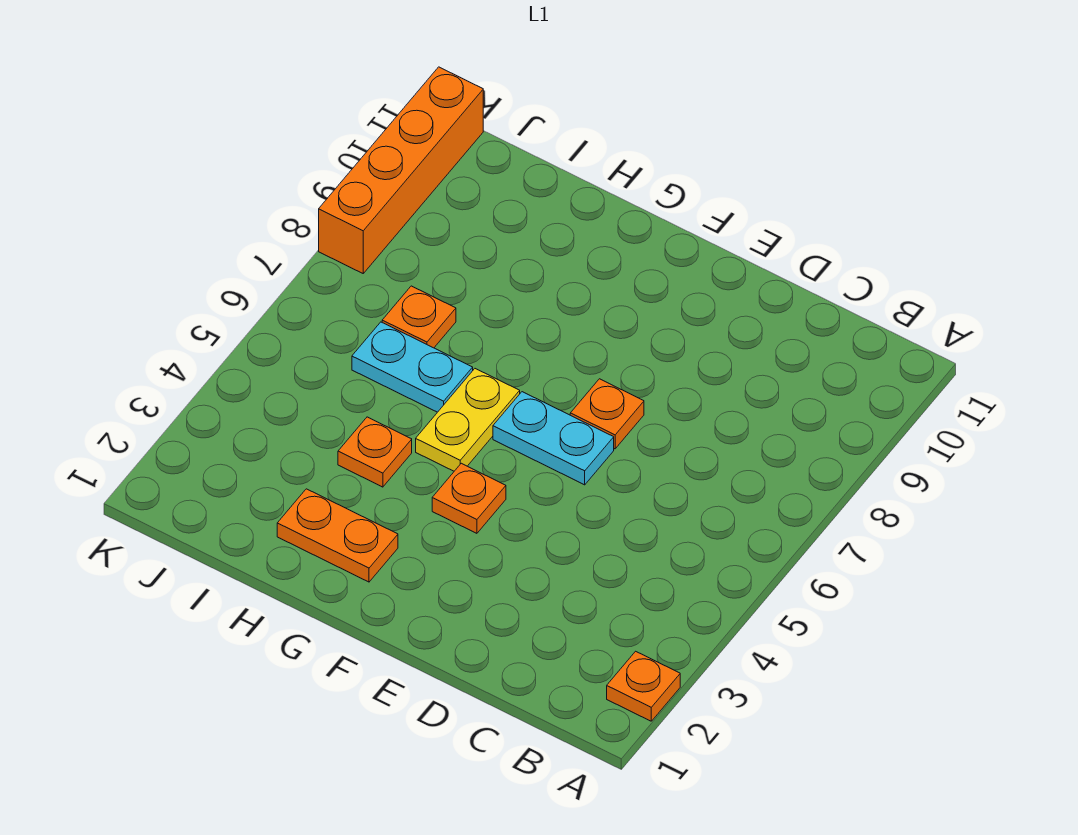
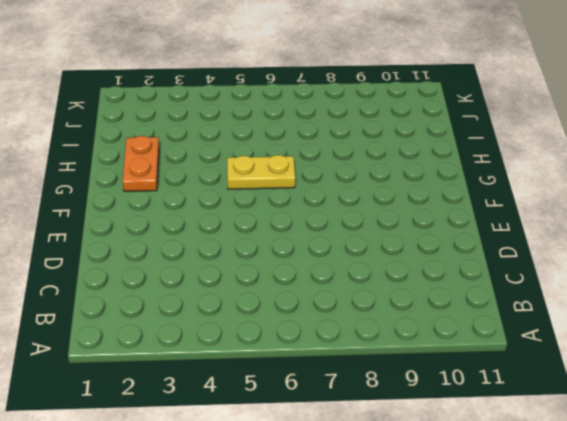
none -> orange 1x1 plate [607,651,680,721]
none -> cyan 1x2 plate [493,392,614,485]

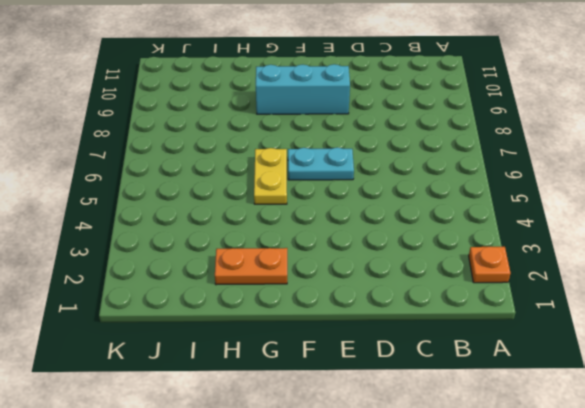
cyan 1x3 brick [256,64,350,114] -> none
none -> orange 1x1 plate [570,379,644,449]
none -> orange 1x1 plate [432,463,506,533]

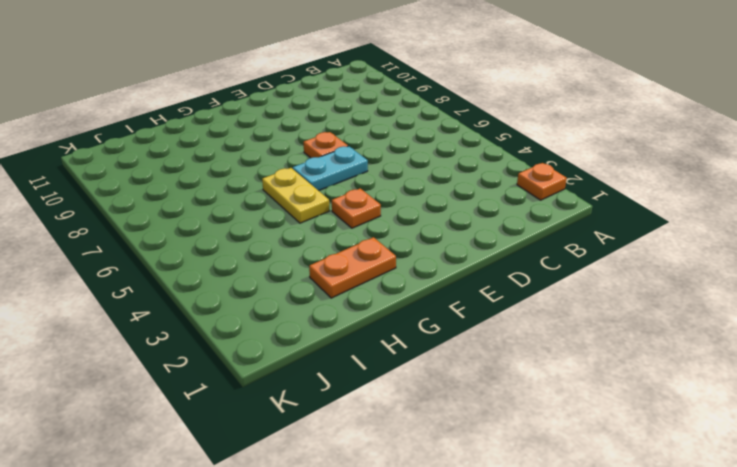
none -> orange 1x1 plate [338,417,412,487]
none -> cyan 1x2 plate [352,322,473,412]

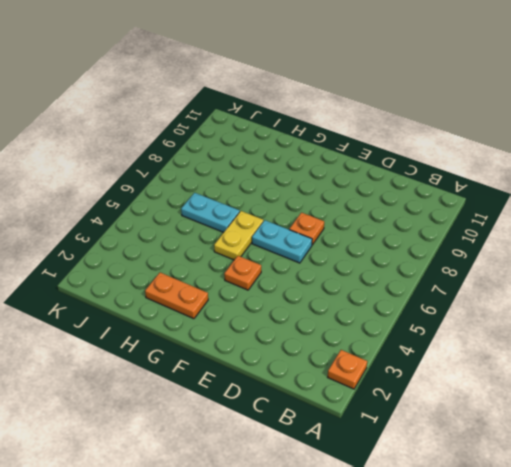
none -> orange 1x1 plate [338,417,412,487]
none -> orange 1x1 plate [382,286,456,348]

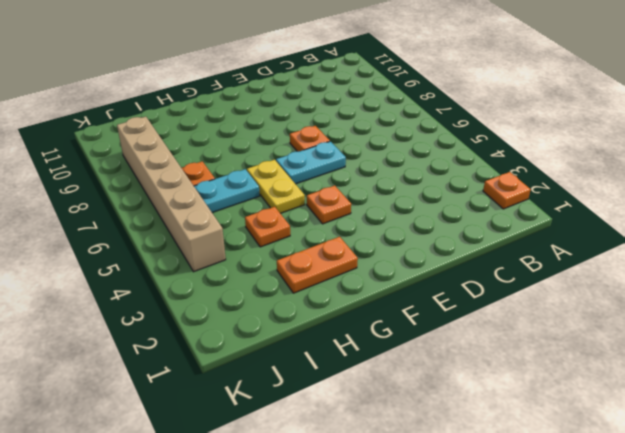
tan 1x6 brick [117,117,226,272] -> none
none -> orange 1x4 brick [319,67,483,273]

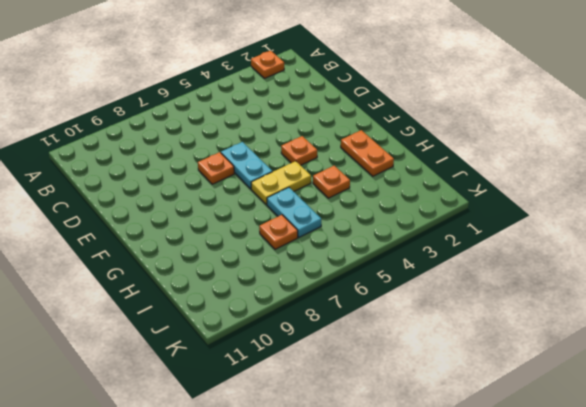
none -> orange 1x4 brick [319,67,483,273]

